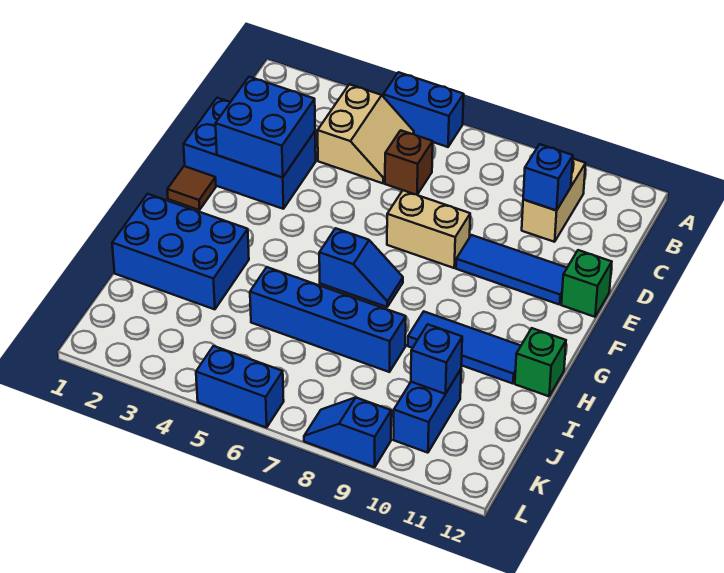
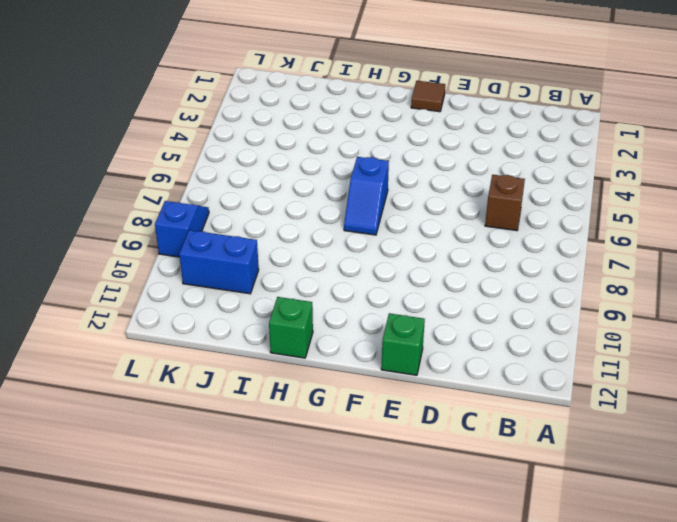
none -> blue 1x2 brick [383,72,464,147]
none -> tan 2x2 slope [318,84,414,183]
none -> tan 1x2 brick [522,159,586,242]

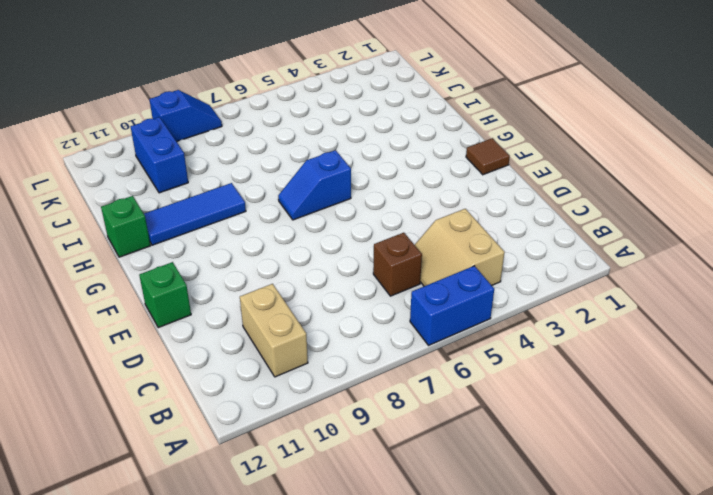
none -> blue 2x3 brick [184,98,316,209]
none -> tan 1x2 brick [387,190,470,268]
none -> blue 1x3 tile [456,235,567,305]

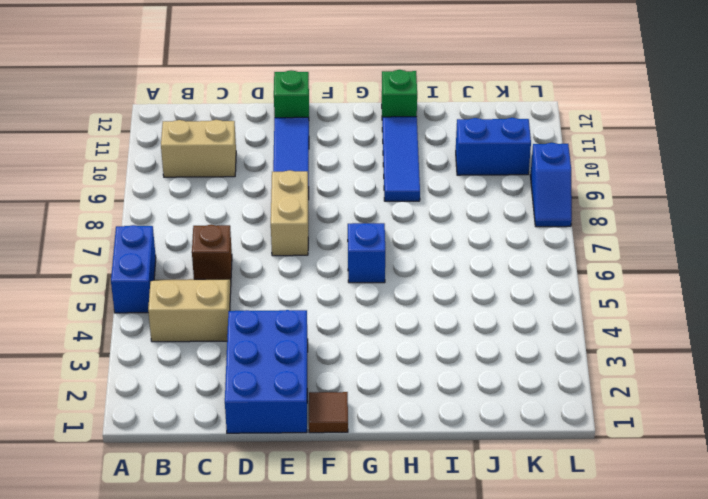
none -> blue 2x3 brick [112,194,249,309]
none -> blue 1x4 brick [250,267,406,372]
none -> blue 1x2 brick [196,346,284,428]

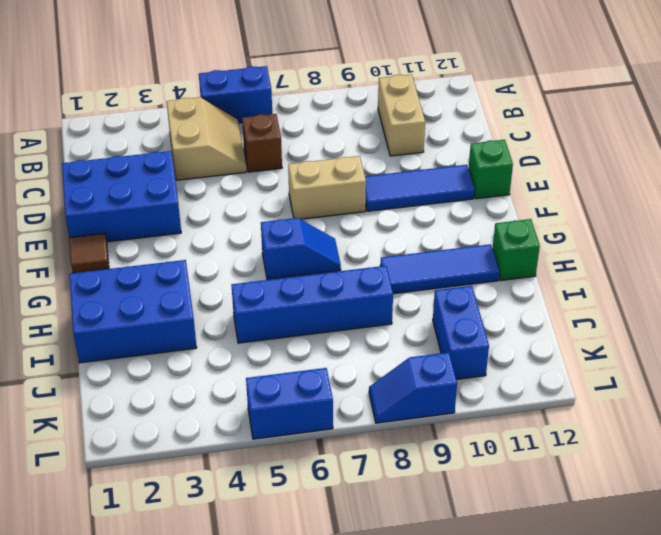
none -> blue 1x1 brick [523,144,573,211]
none -> blue 2x2 brick [215,77,315,178]
none -> blue 1x1 brick [411,324,462,394]

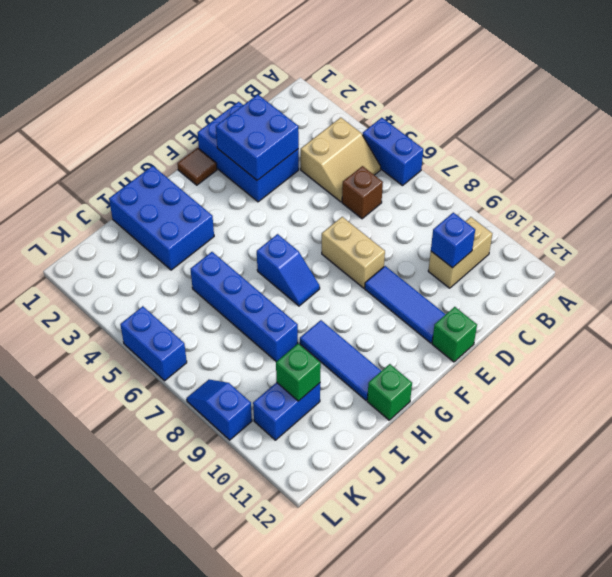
green 1x1 brick [276,343,321,401] -> blue 1x1 brick [411,324,462,394]

